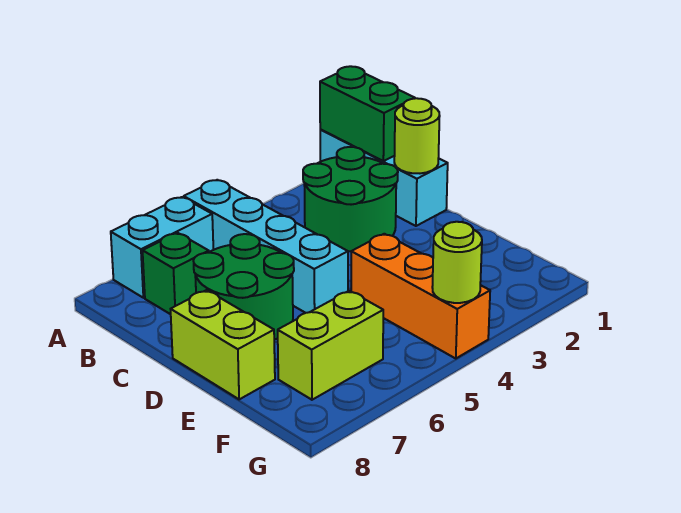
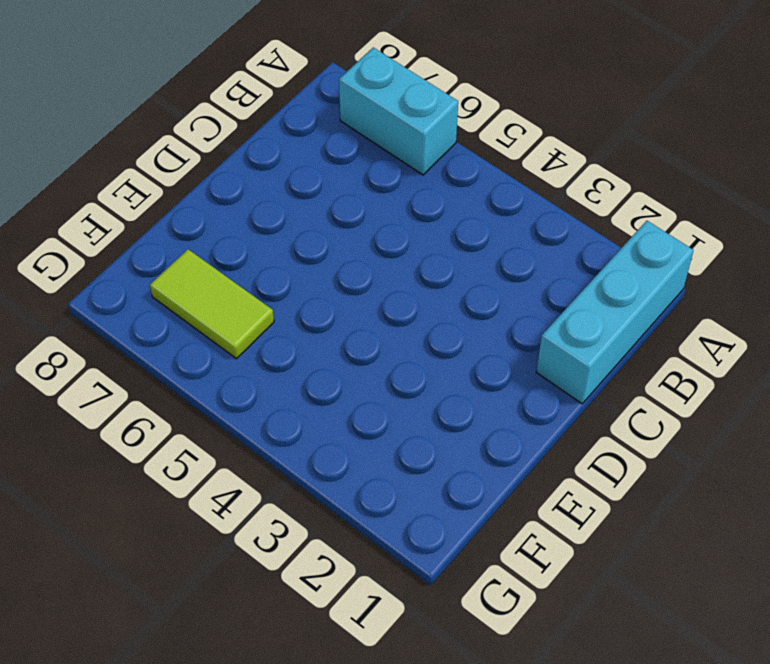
lime 1x2 tile [150,249,274,359] -> lime 1x2 brick [278,291,383,400]
none -> cyan 1x4 brick [184,180,348,313]
none -> green 2x2 round brick [303,147,398,251]
none -> green 1x1 brick [143,233,209,314]

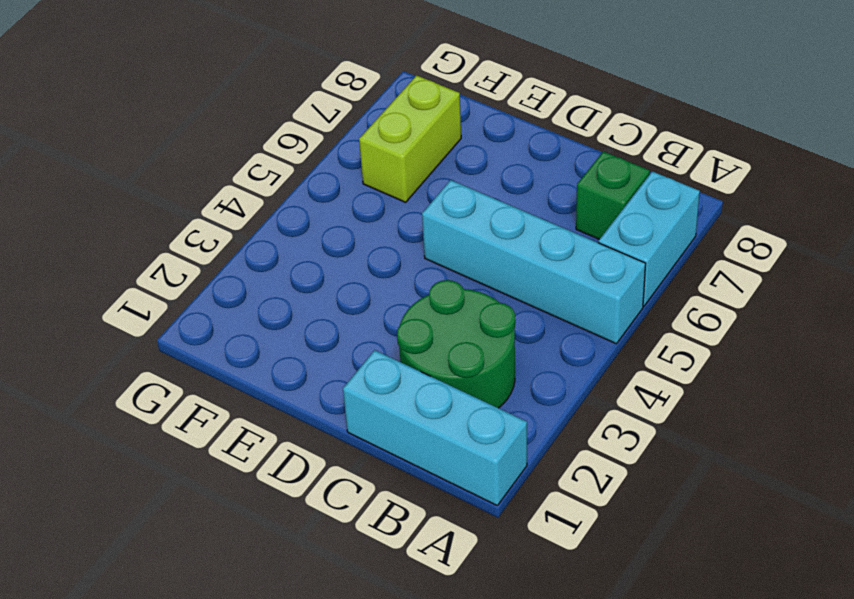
none -> green 2x2 round brick [193,234,294,340]
none -> lime 1x2 brick [171,290,275,399]
none -> orange 1x3 brick [351,234,490,358]

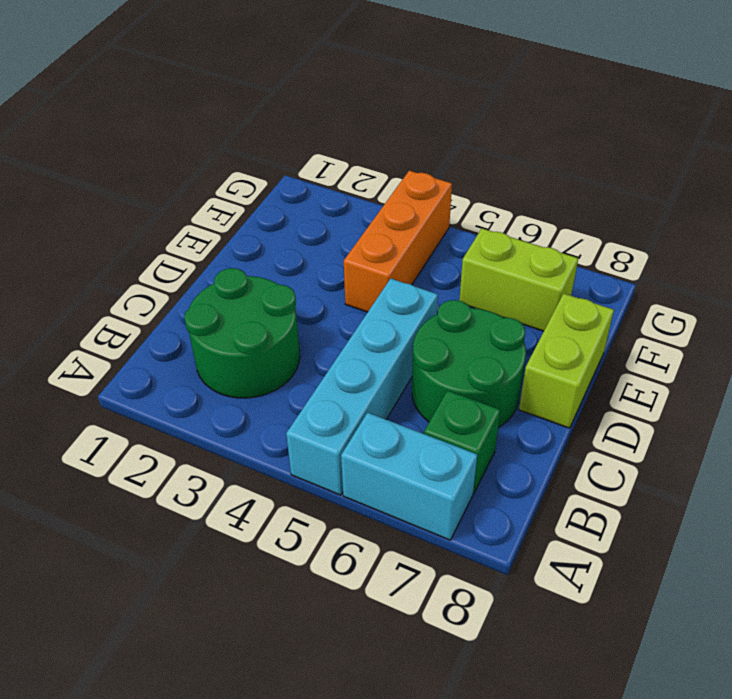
none -> cyan 1x3 brick [320,130,448,226]
none -> green 1x2 brick [320,66,415,161]
none -> lime 1x1 round brick [394,98,440,173]

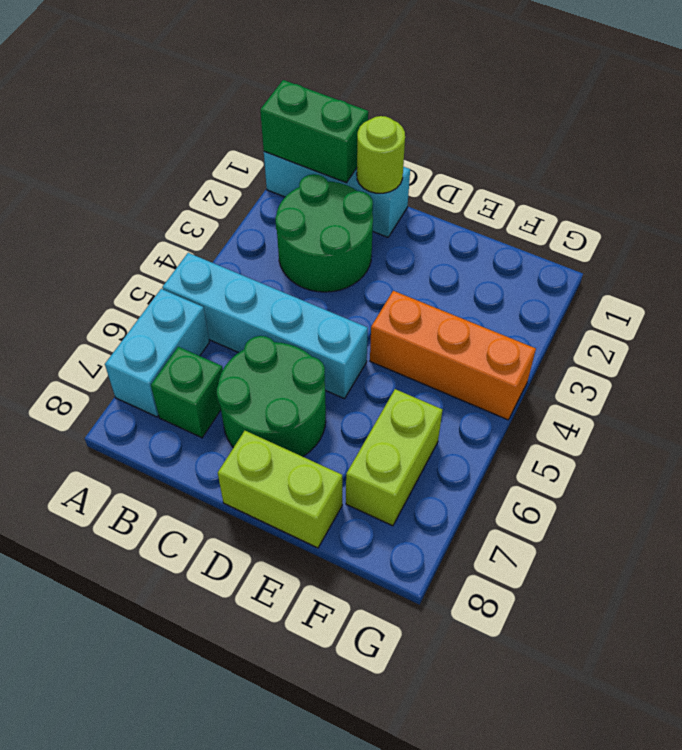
none -> lime 1x1 round brick [432,222,482,303]

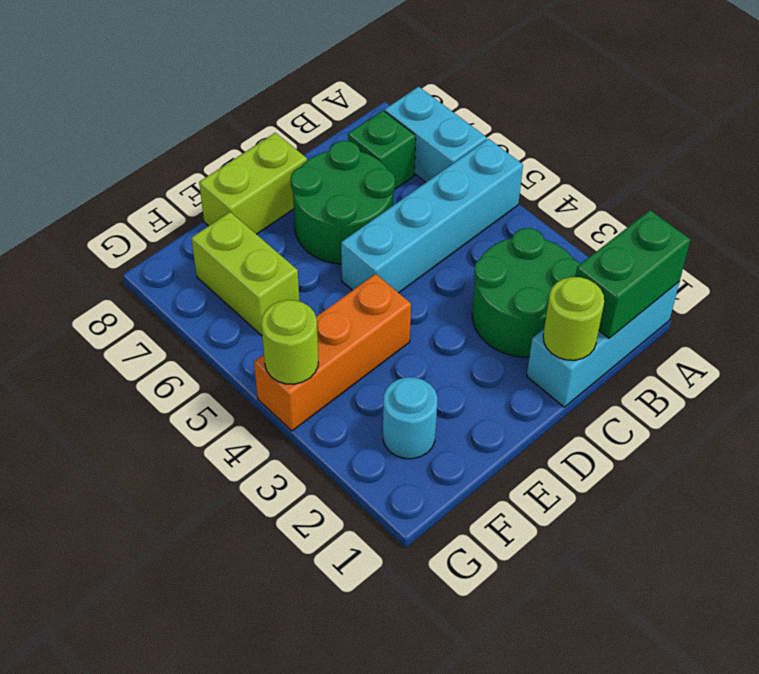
cyan 1x1 round brick [383,377,438,459] -> none

